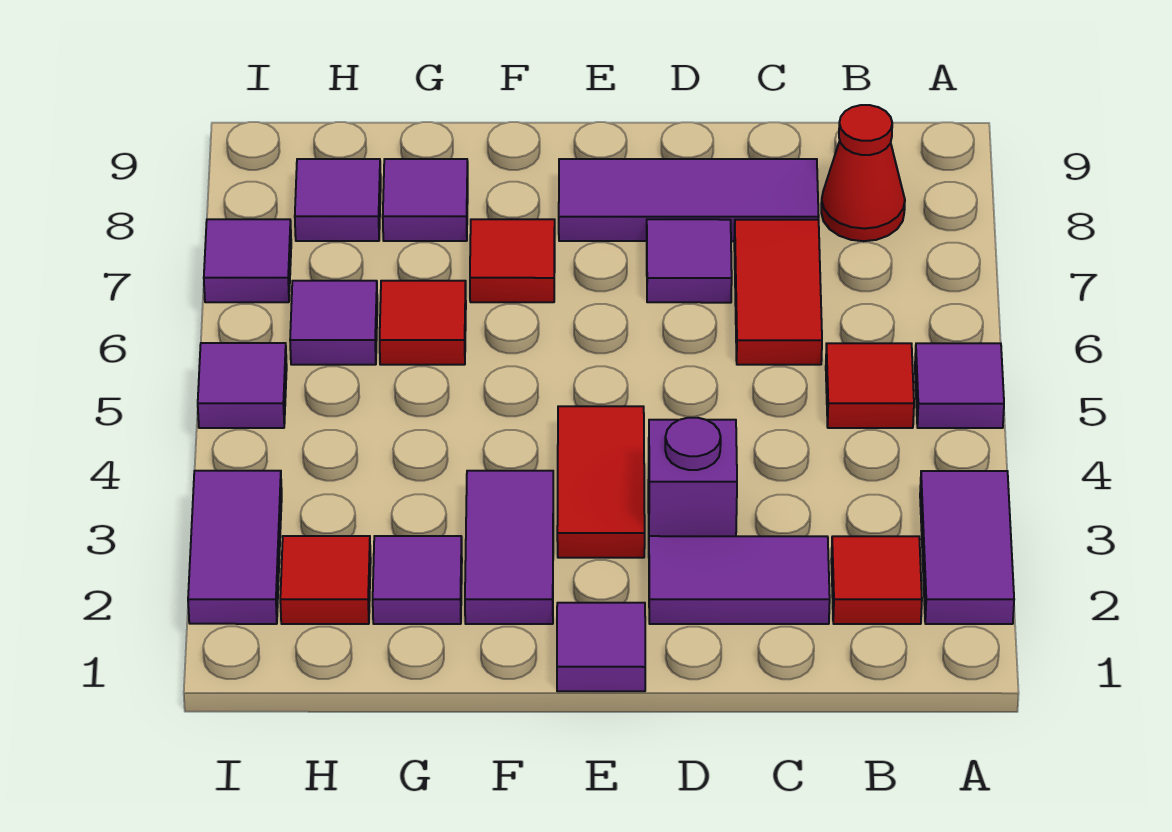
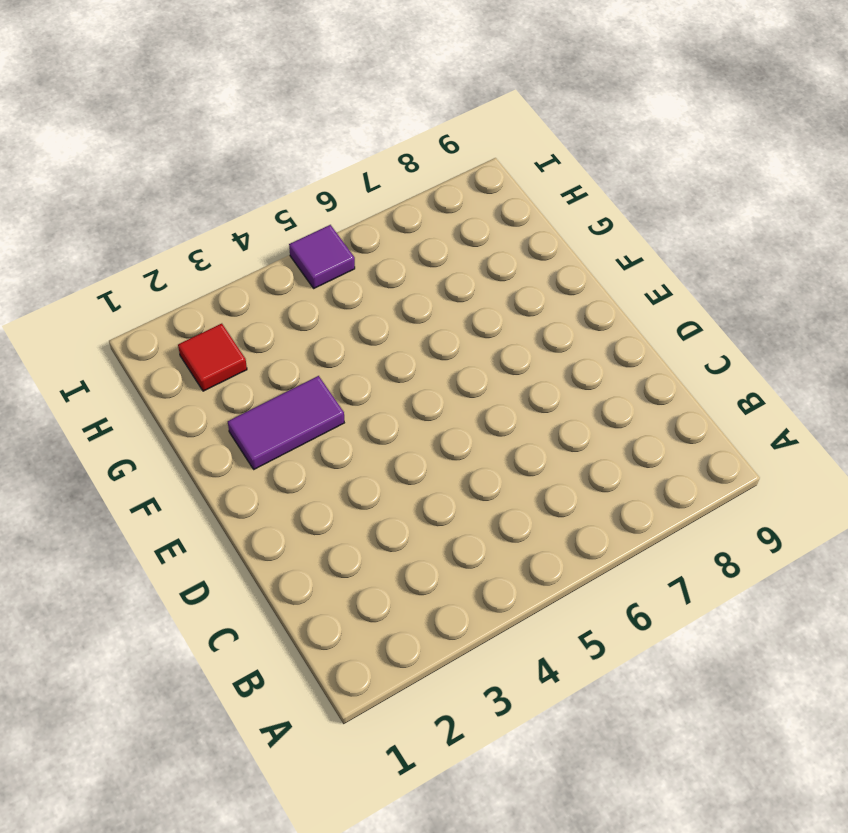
none -> purple 1x2 tile [920,471,1014,624]
none -> purple 1x1 tile [915,343,1004,428]
none -> red 1x1 tile [831,536,922,624]

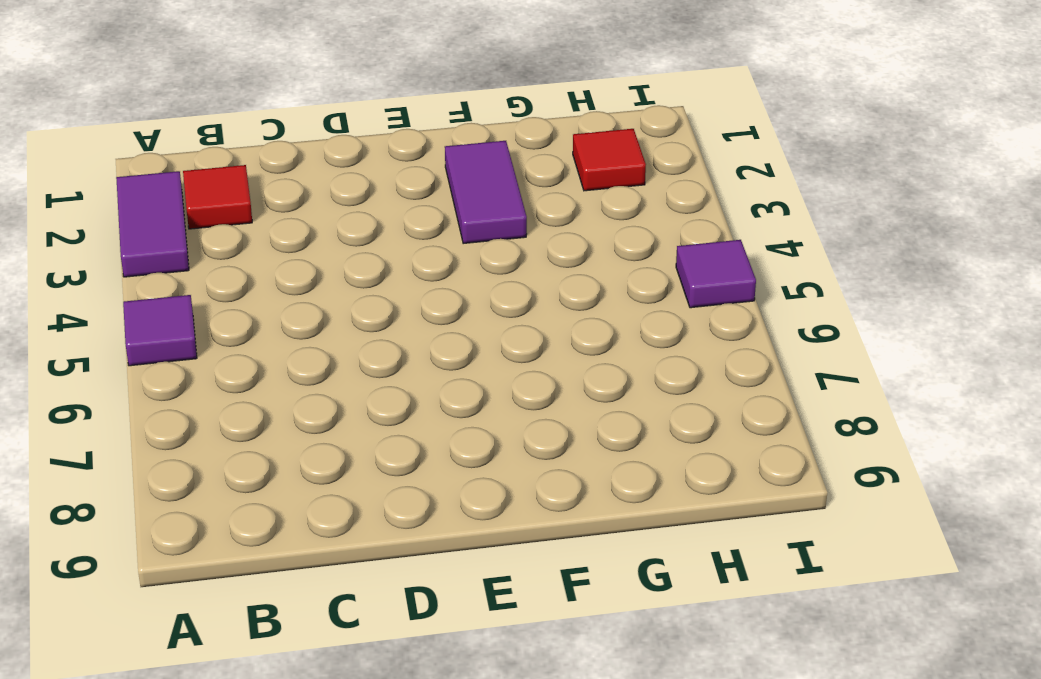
none -> red 1x1 tile [826,343,914,428]
none -> red 1x1 cone [821,105,905,241]
none -> purple 1x2 tile [649,536,830,624]

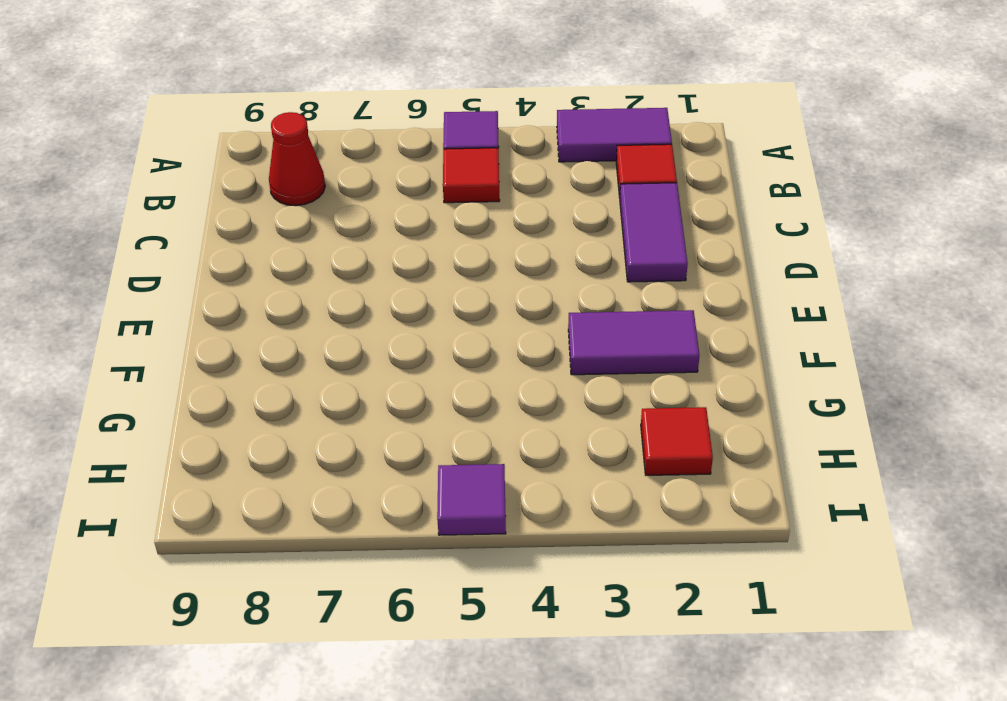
none -> red 1x2 tile [734,220,822,365]
none -> purple 1x3 tile [559,159,819,241]
none -> purple 1x1 brick [648,418,737,536]

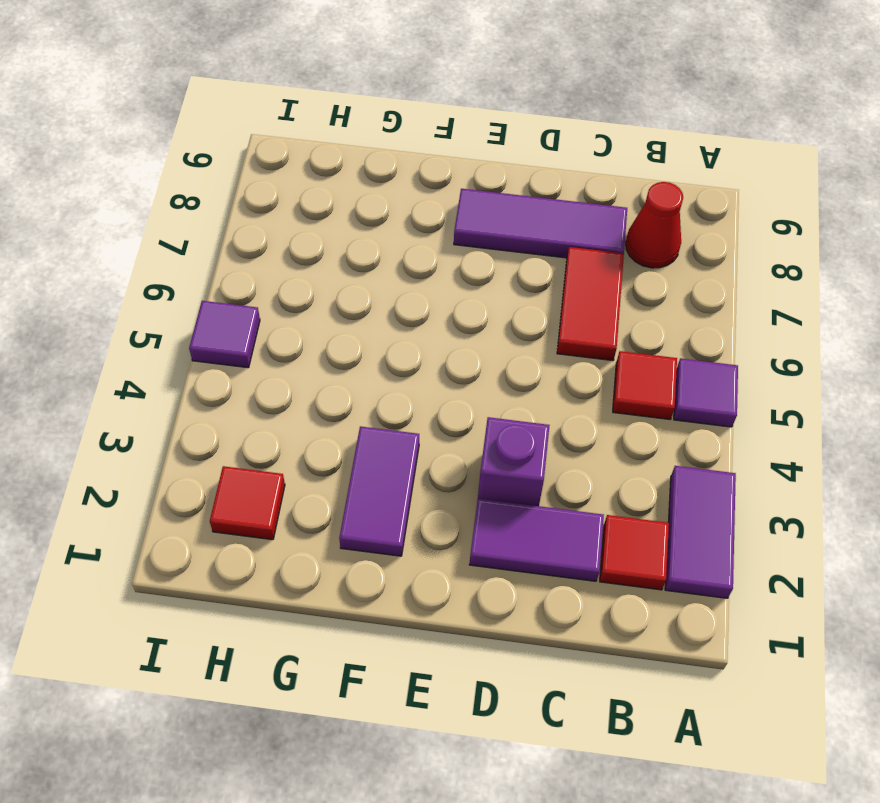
none -> purple 1x1 tile [647,219,732,303]
none -> purple 1x1 tile [557,603,645,691]
none -> red 1x2 tile [557,406,645,558]

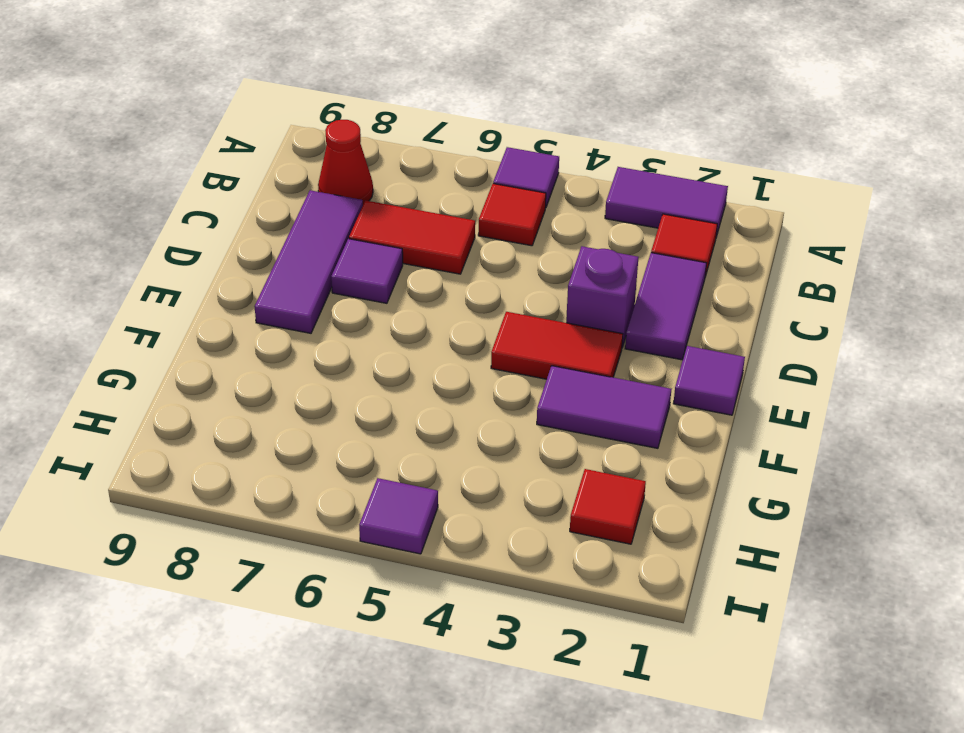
none -> red 1x1 tile [470,219,555,302]
none -> purple 1x1 tile [373,536,462,624]
none -> red 1x1 tile [380,281,466,365]

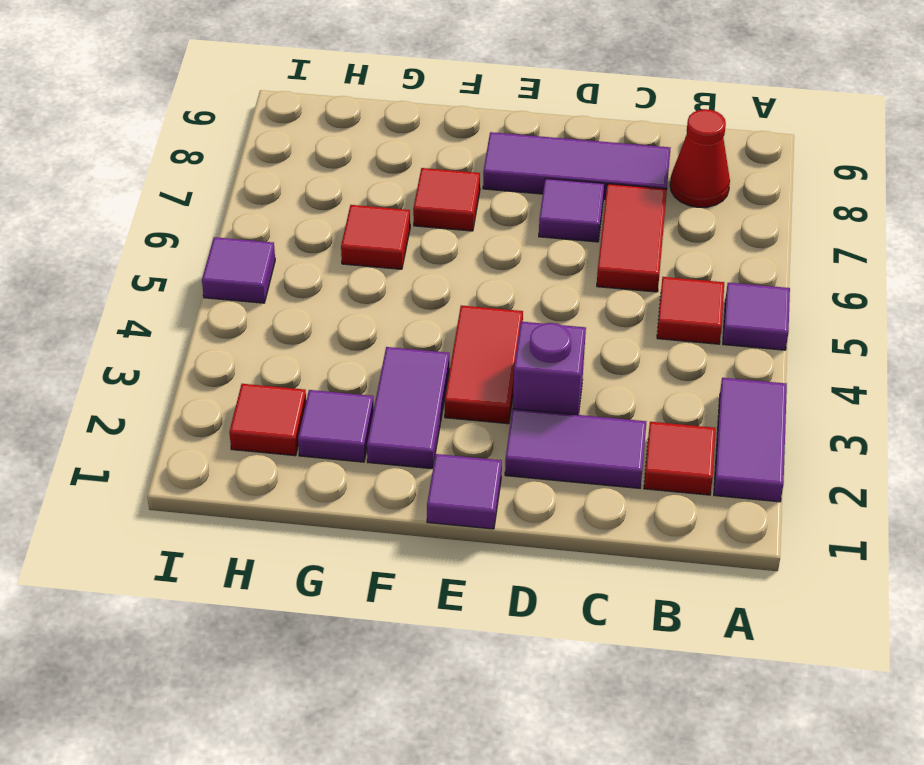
none -> purple 1x1 tile [383,159,468,241]
none -> purple 1x1 tile [290,281,377,365]
none -> purple 1x1 tile [295,159,381,241]

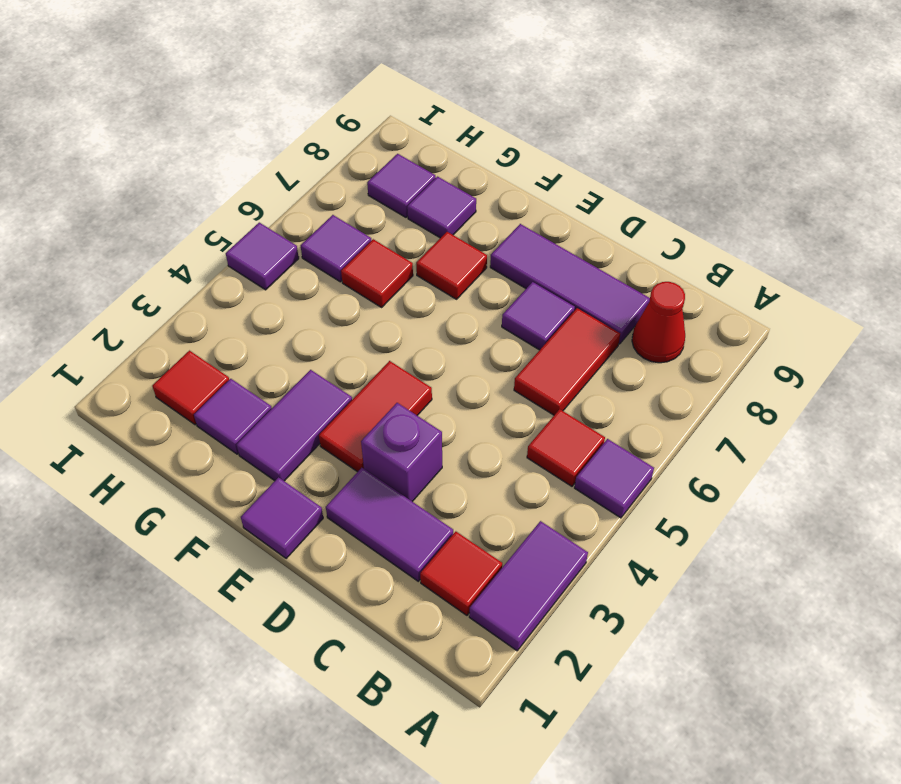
none -> purple 1x2 tile [188,471,282,624]
none -> purple 1x1 tile [204,219,291,302]

